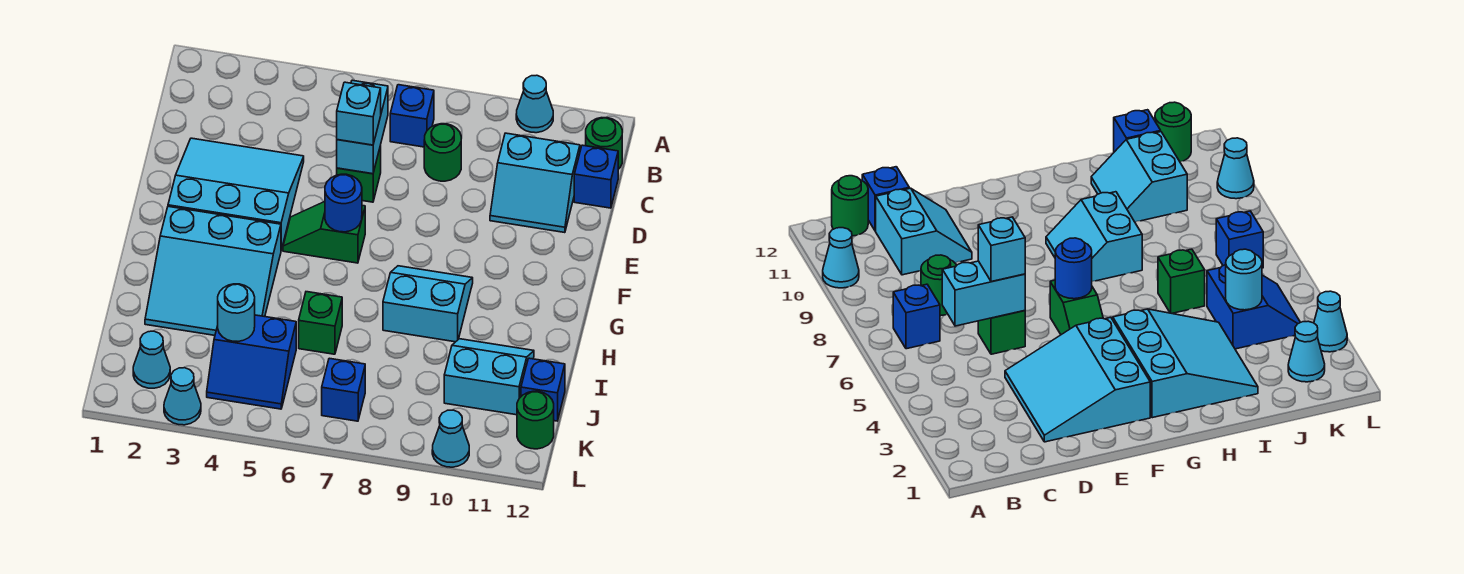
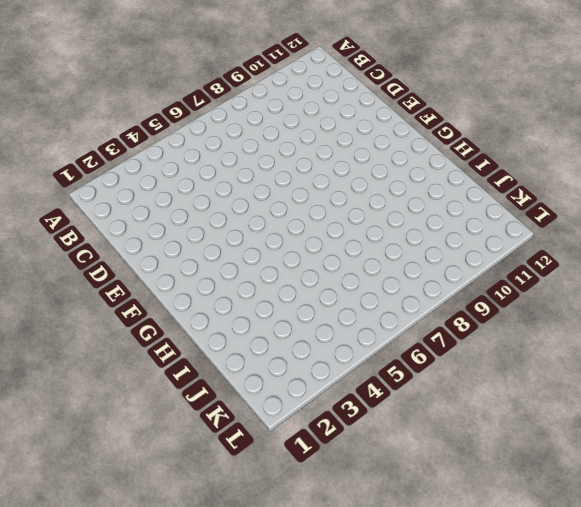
none -> cyan 1x1 cone [516,75,553,133]
none -> blue 1x1 brick [390,85,434,147]
none -> green 1x1 round brick [586,118,622,169]

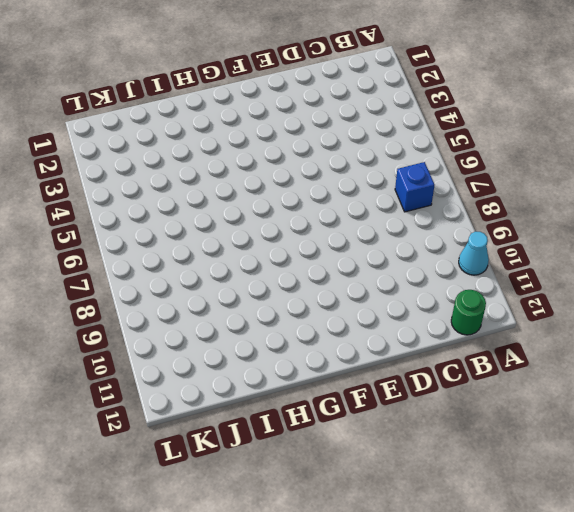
none -> green 1x1 round brick [424,124,461,181]
none -> cyan 2x2 slope [490,133,580,233]
none -> blue 1x1 brick [574,145,618,208]

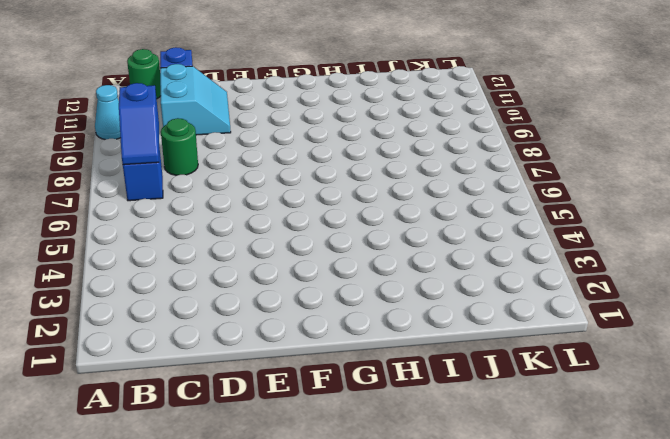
blue 1x2 slope [119,83,159,165] -> none
none -> cyan 3x3 slope [168,138,304,250]
none -> green 1x1 brick [337,145,381,202]
none -> green 1x2 slope [283,202,365,263]

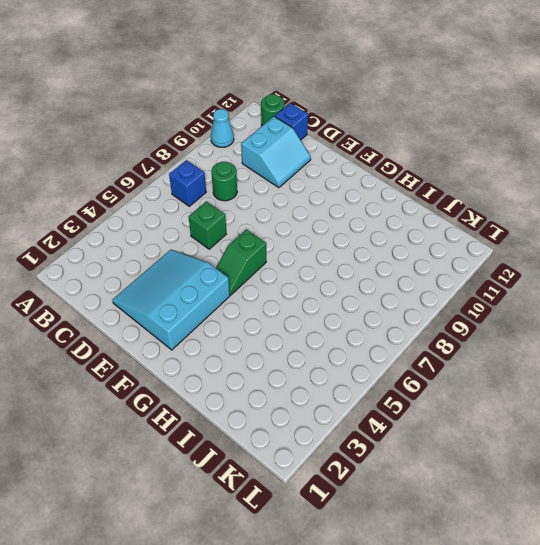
none -> cyan 3x3 slope [145,207,281,335]
none -> cyan 2x2 slope [383,266,473,342]
none -> green 1x1 brick [299,292,342,354]

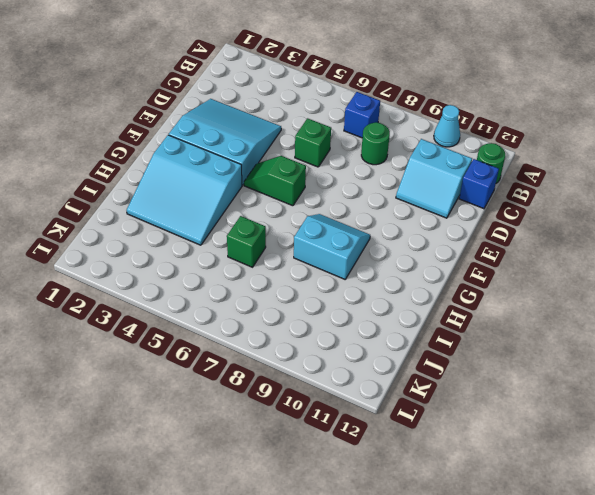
none -> cyan 2x2 slope [444,339,534,415]
none -> blue 2x2 slope [207,315,296,409]
none -> blue 1x1 brick [521,358,565,421]

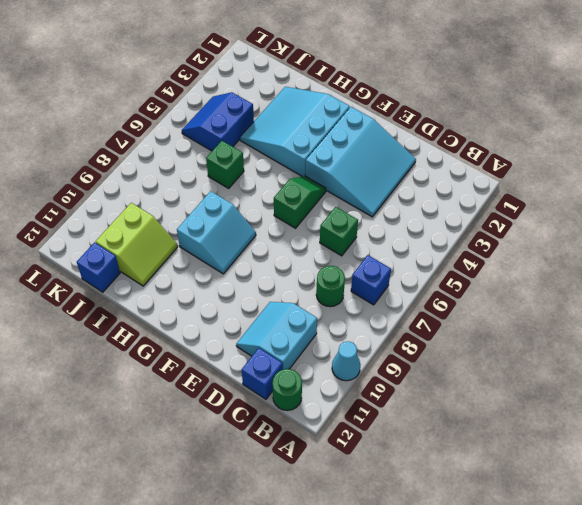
lime 2x2 slope [96,203,178,286] -> cyan 2x2 slope [444,339,534,415]
none -> cyan 1x1 cone [133,331,170,388]
none -> blue 1x1 brick [322,358,365,421]
none -> green 1x1 round brick [517,391,554,449]

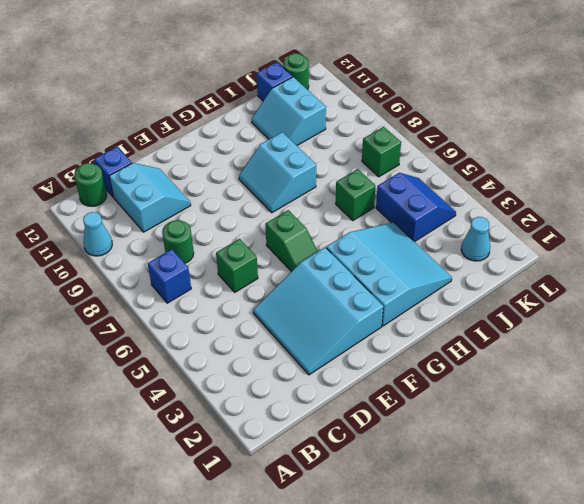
green 1x1 brick [362,127,401,177] -> blue 1x1 brick [322,358,365,421]
none -> cyan 1x1 cone [164,368,201,425]
none -> cyan 1x1 cone [432,410,469,467]
none -> cyan 1x2 brick [337,80,388,174]

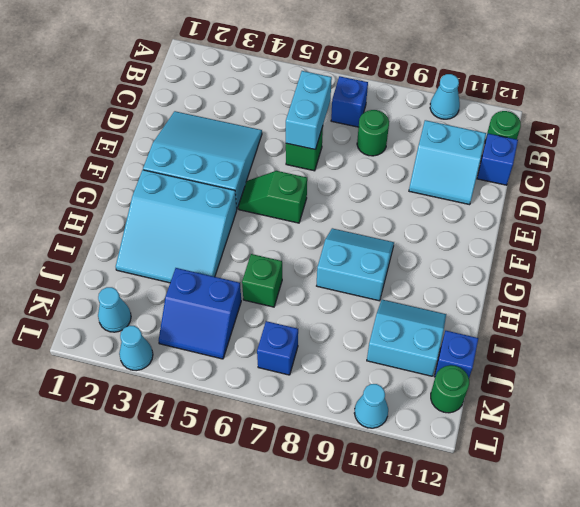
none -> blue 1x1 round brick [325,174,362,232]
none -> cyan 1x1 round brick [218,284,255,341]
none -> cyan 1x1 brick [337,82,381,145]

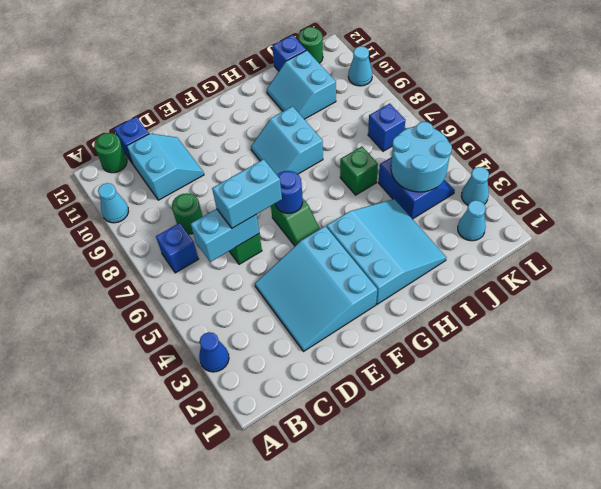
blue 1x1 cone [199,332,229,372] -> none
cyan 1x2 brick [212,159,282,228] -> cyan 1x1 brick [337,82,381,145]
cyan 2x2 round brick [391,122,452,192] -> cyan 1x1 round brick [218,284,255,341]

